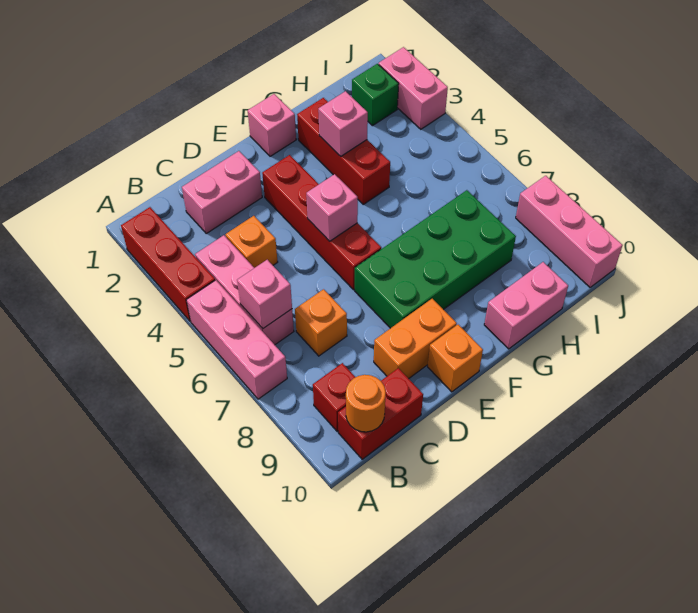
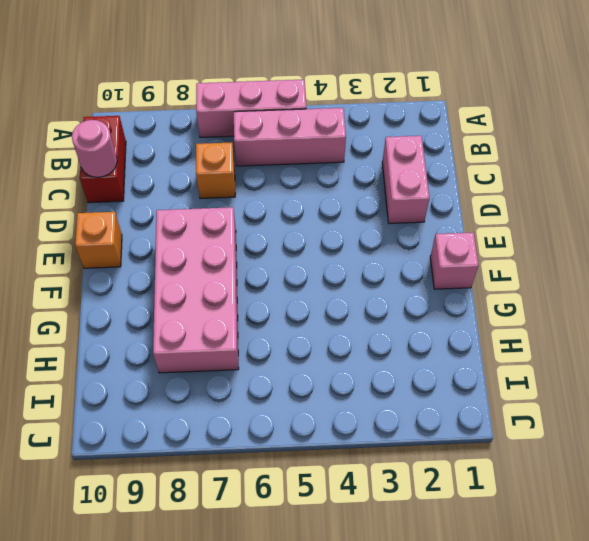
pink 1x1 round brick [72,120,117,177] -> none
pink 2x4 brick [153,207,239,373] -> green 2x4 brick [355,190,516,328]
none -> red 1x3 brick [121,207,215,321]
none -> red 1x1 brick [313,363,355,431]
none -> orange 1x1 brick [226,216,278,268]

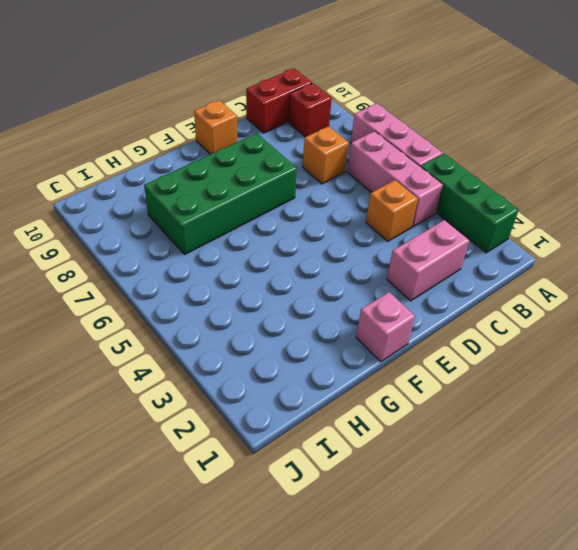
green 1x3 brick [421,154,519,253] -> red 1x3 brick [121,207,215,321]
none -> orange 1x2 brick [374,299,457,379]
none -> red 1x4 brick [262,155,381,290]
none -> red 1x3 brick [297,98,390,204]

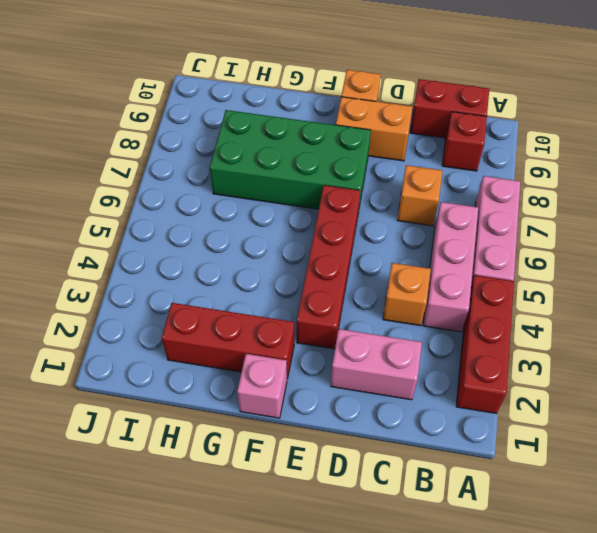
red 1x3 brick [162,303,294,379] -> red 1x3 brick turned to [297,98,390,204]
none -> pink 1x2 brick [484,262,568,349]
none -> green 1x1 brick [352,64,399,126]
none -> pink 1x2 brick [379,47,448,129]

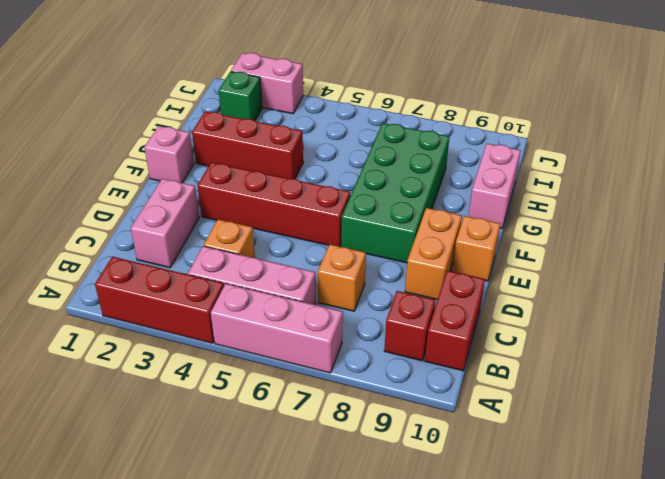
none -> pink 1x3 brick [516,176,623,287]
none -> pink 1x1 brick [237,260,292,328]
none -> orange 1x1 round brick [346,375,386,432]

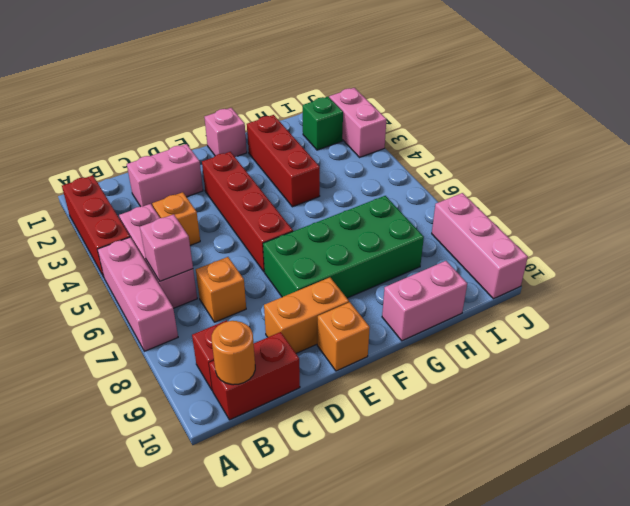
none -> pink 1x1 brick [306,174,358,241]
none -> pink 1x1 brick [318,91,368,156]

